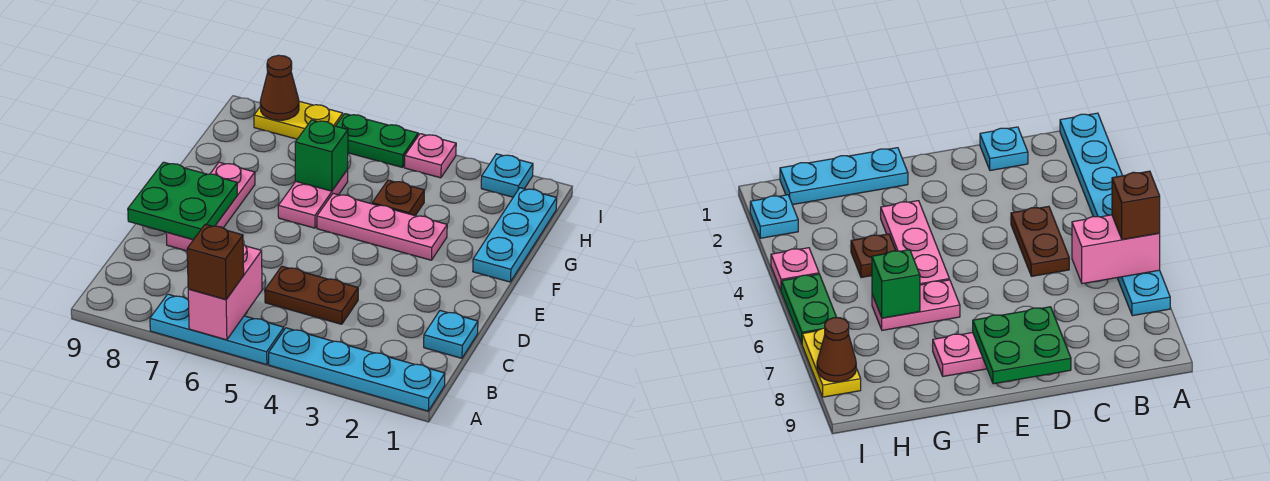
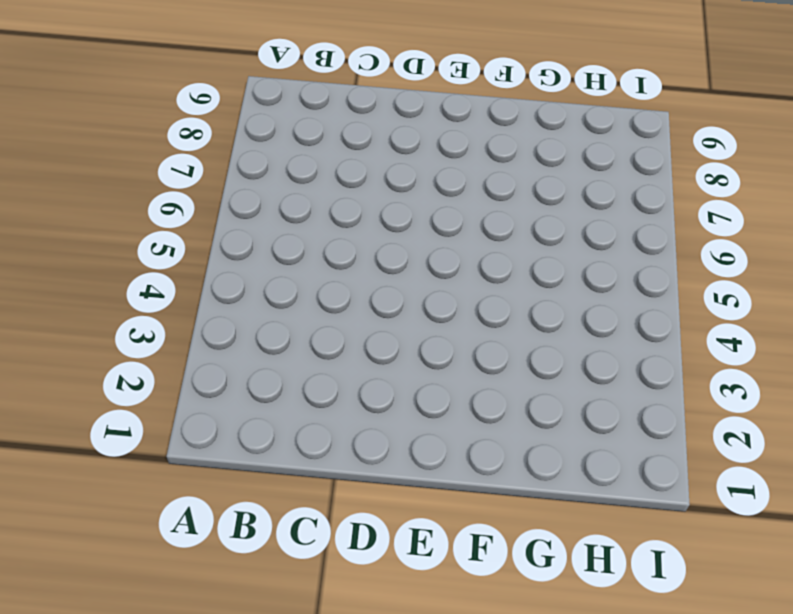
none -> cyan 1x4 plate [269,328,445,411]
none -> cyan 1x3 plate [150,294,284,365]
none -> cyan 1x1 plate [424,311,478,358]

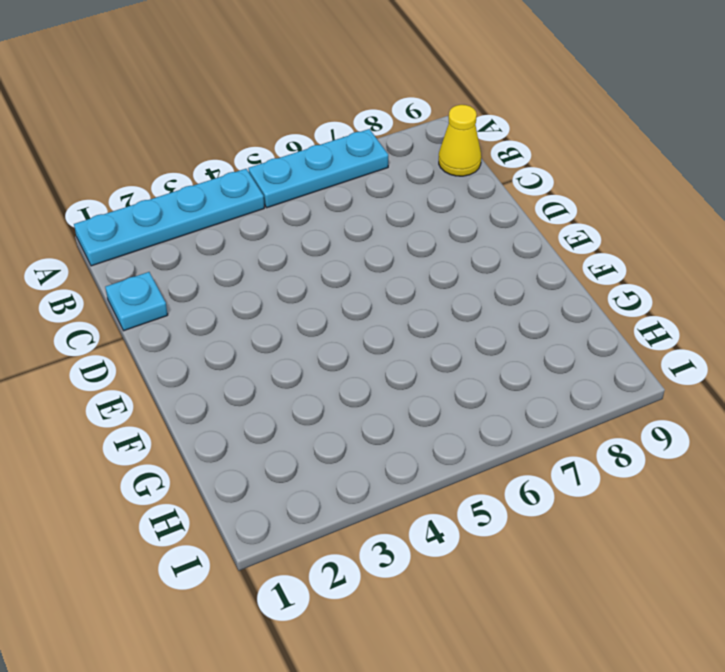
yellow 1x1 cone [439,105,481,176] -> none
none -> brown 1x2 plate [265,266,358,324]
none -> pink 1x3 plate [166,162,255,251]
none -> cyan 1x3 plate [473,188,557,282]

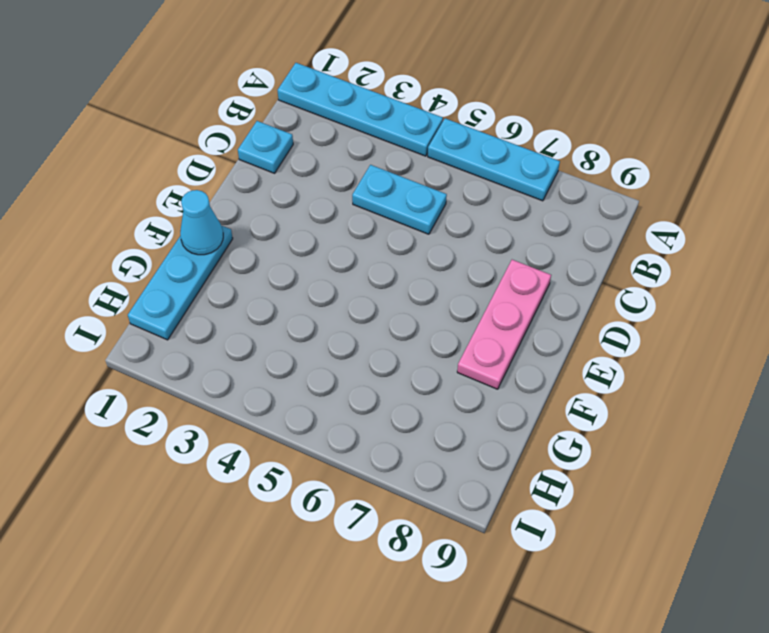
cyan 1x2 plate [352,165,447,234] -> brown 1x2 plate [265,266,358,324]
cyan 1x1 cone [180,190,223,255] -> none
none -> pink 1x3 plate [317,193,447,260]
none -> pink 1x2 plate [278,169,348,228]
none -> brown 1x1 plate [372,180,425,216]

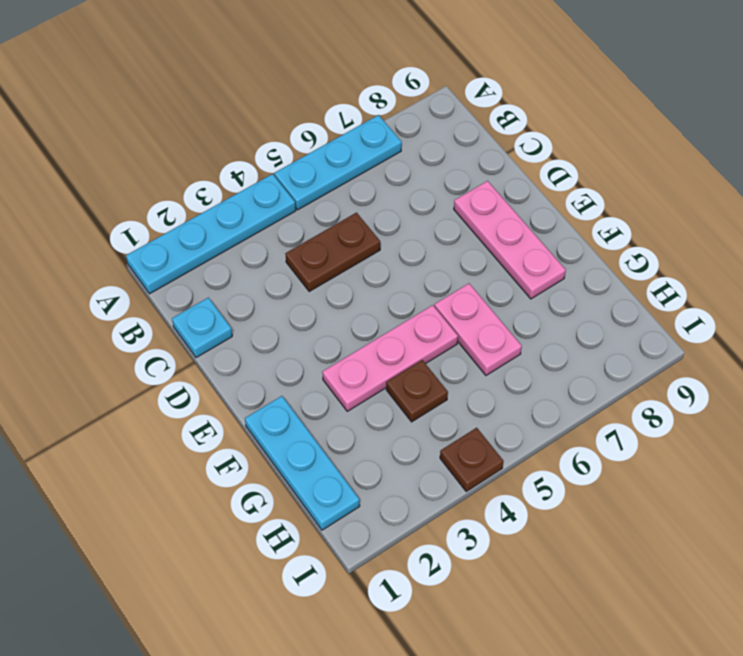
brown 1x1 plate [440,428,503,491] -> pink 1x1 plate [405,134,456,178]
none -> cyan 1x1 plate [481,154,533,197]
none -> green 1x2 plate [336,114,418,167]
none -> yellow 1x2 plate [254,101,343,139]

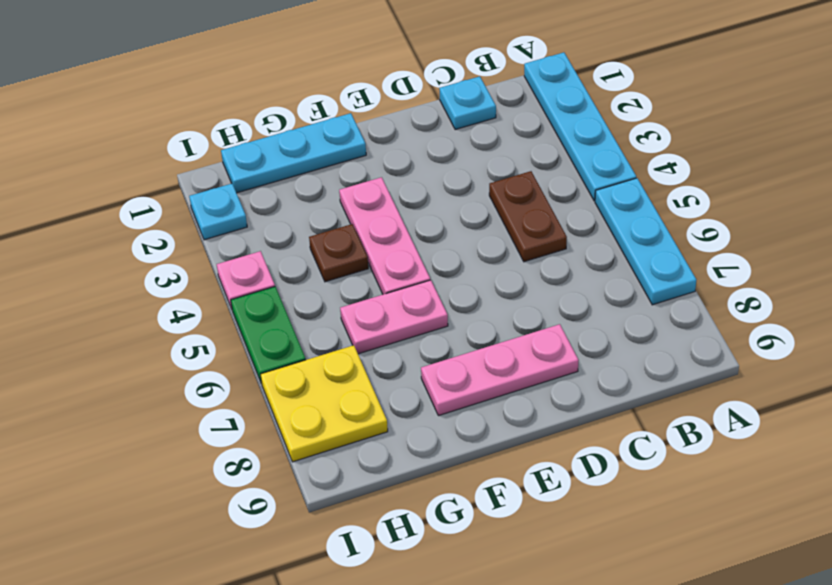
yellow 2x2 plate [260,345,388,462] -> yellow 1x2 plate [254,101,343,139]
none -> pink 1x2 brick [188,244,262,340]
none -> green 2x2 plate [128,162,238,240]
none -> green 1x1 brick [295,120,348,191]

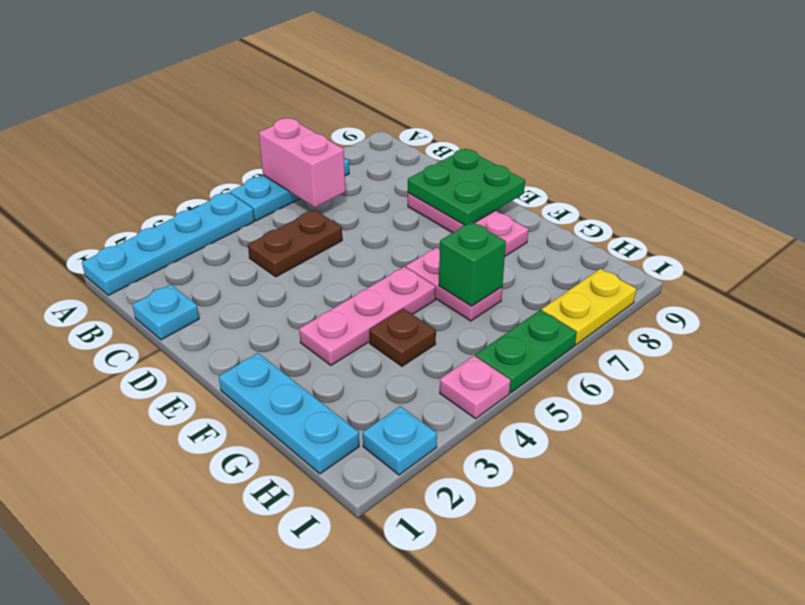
none -> brown 1x1 cone [260,55,299,120]
none -> brown 1x1 brick [187,224,244,299]

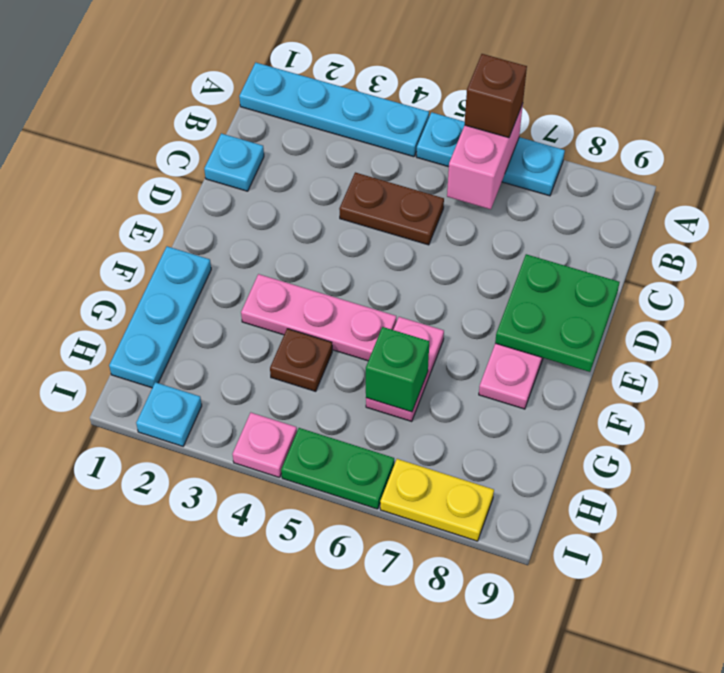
none -> brown 1x1 cone [260,55,299,120]

